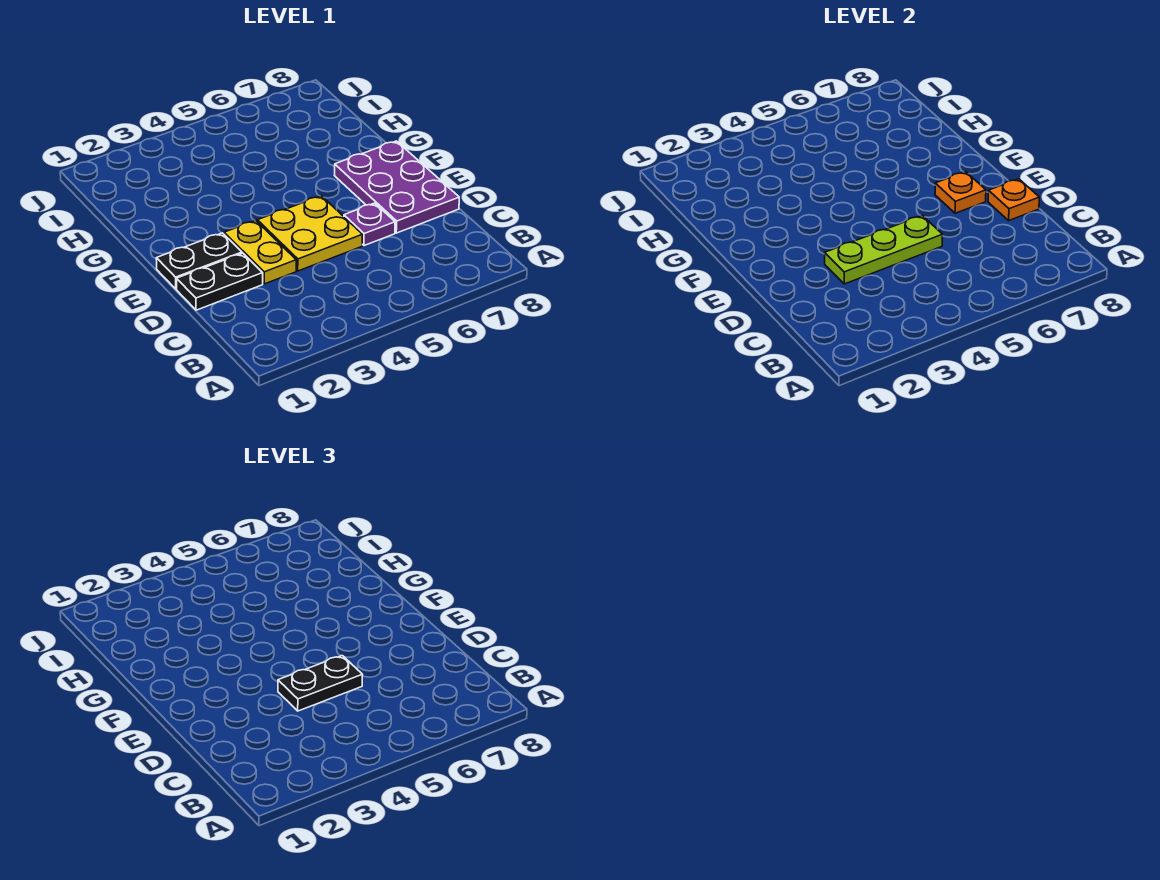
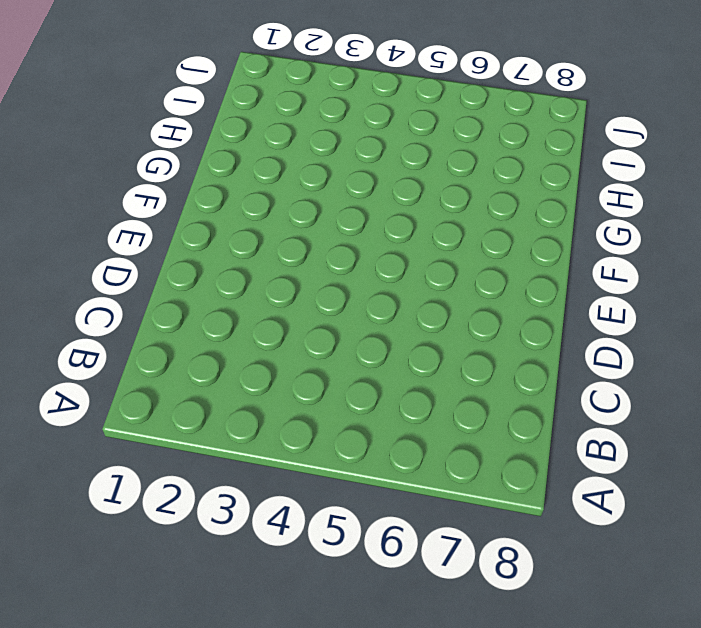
none -> black 1x2 plate [177,253,263,310]
none -> yellow 1x2 plate [224,220,296,284]

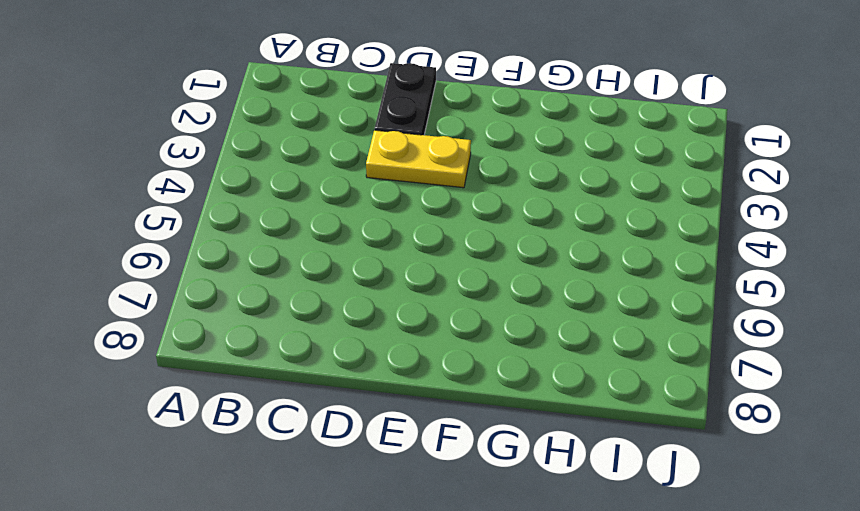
none -> yellow 2x2 plate [257,196,363,271]
none -> purple 1x1 plate [344,203,395,246]

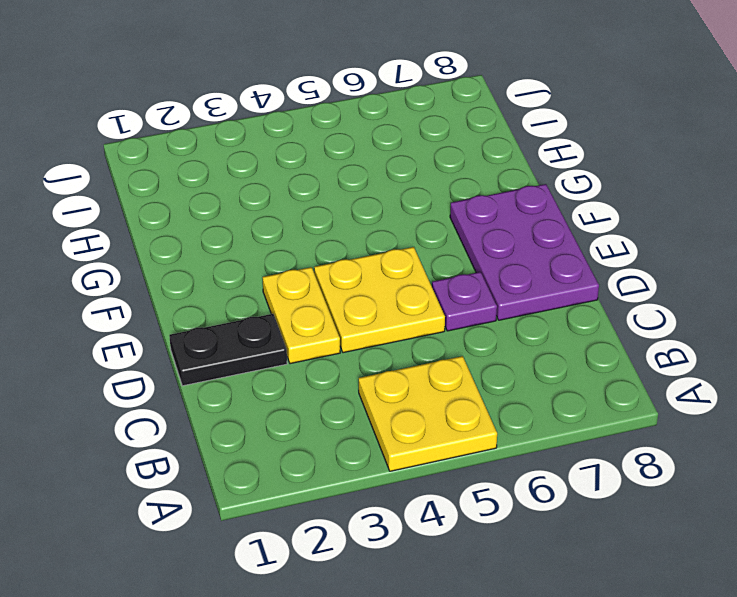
yellow 2x2 plate [359,356,497,471] -> none
none -> black 1x2 plate [156,233,242,289]
none -> lime 1x3 plate [824,216,943,284]

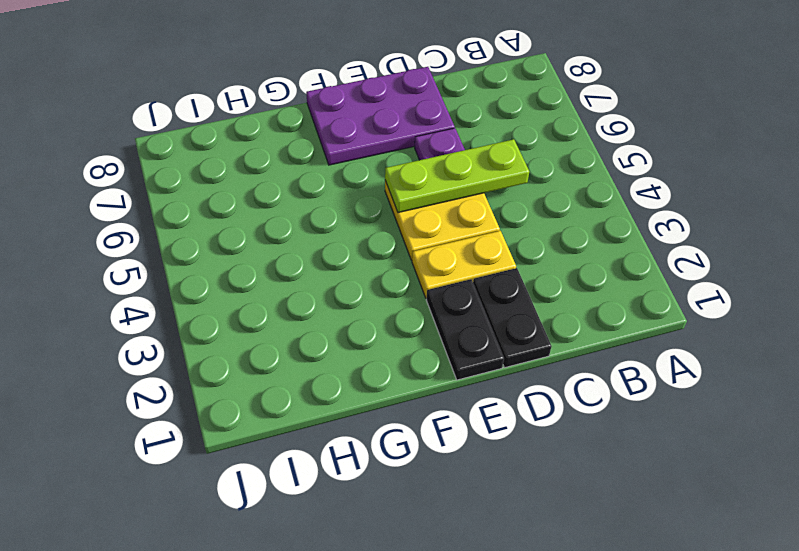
lime 1x3 plate [385,139,529,213] -> lime 1x3 plate turned to [824,216,943,284]
none -> orange 1x1 plate [988,179,1039,220]
none -> orange 1x1 plate [935,172,986,213]

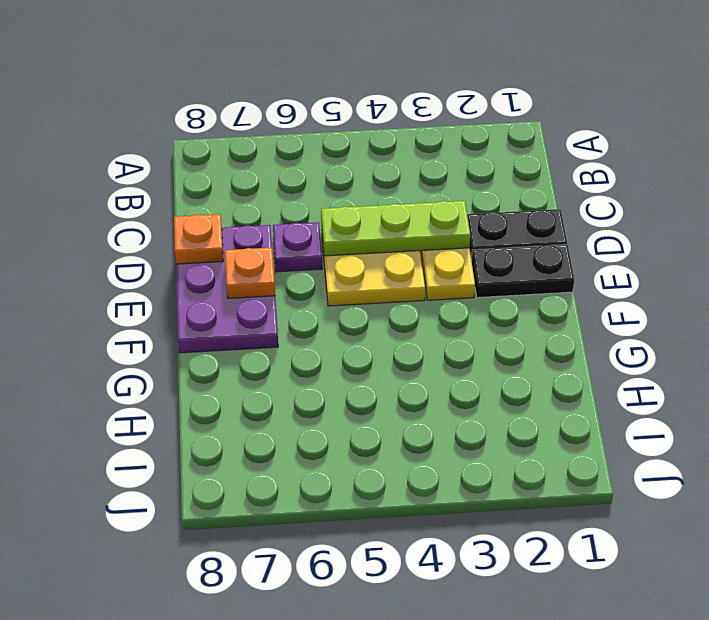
none -> black 1x2 plate [278,656,363,711]

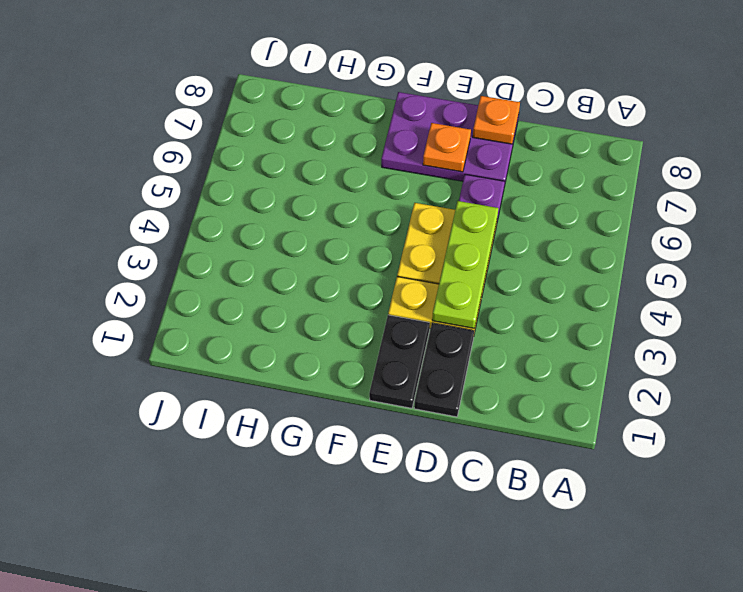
none -> black 1x2 plate [278,656,363,711]

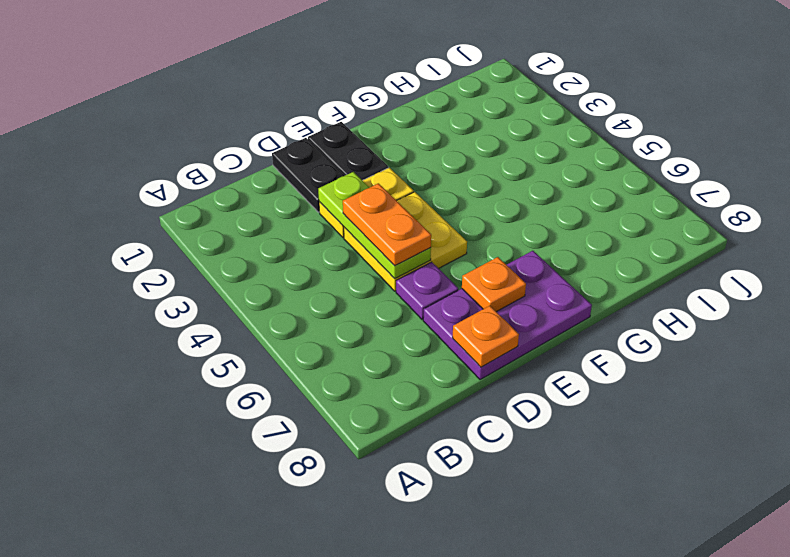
orange 1x2 plate [343,183,431,266] -> black 1x2 plate [278,656,363,711]

